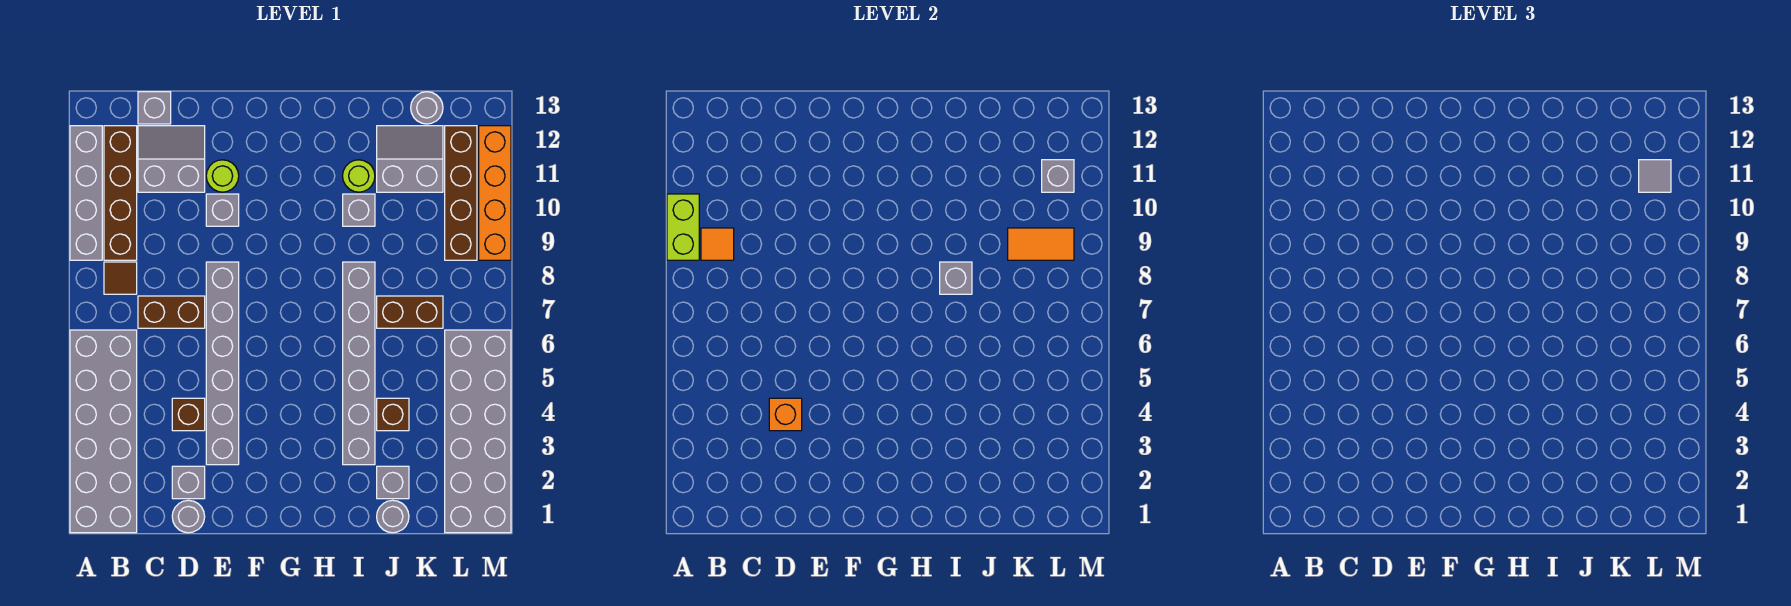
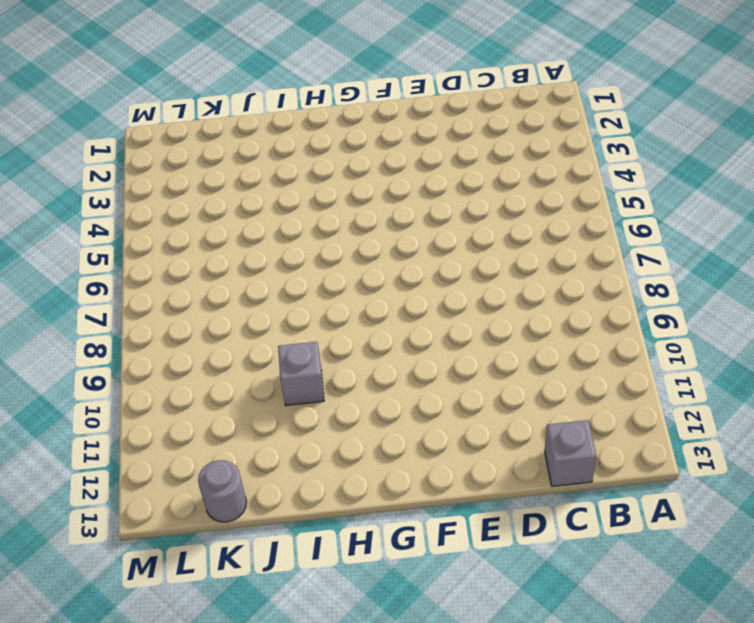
none -> grey 2x6 brick [70,330,137,533]
none -> grey 1x4 brick [70,126,102,260]
none -> brown 1x1 tile [104,262,137,294]
none -> brown 1x4 brick [104,126,137,260]

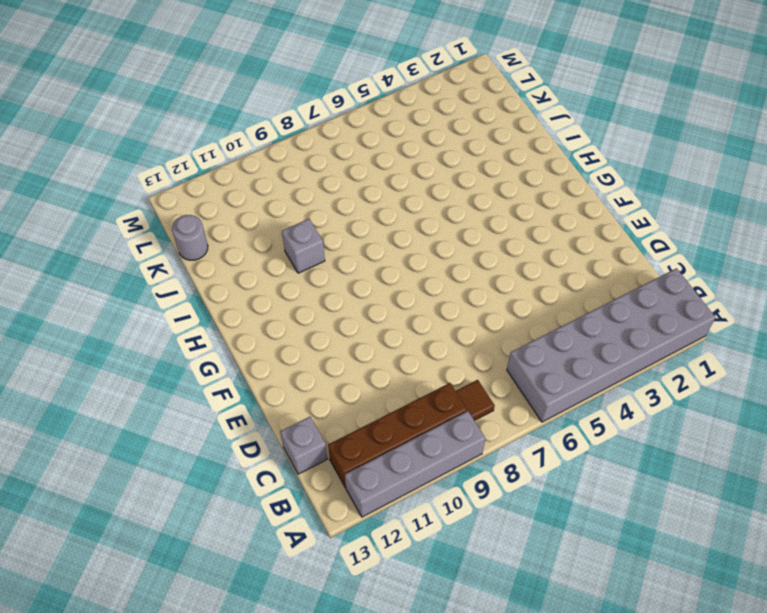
none -> brown 1x2 brick [138,296,205,328]
none -> grey 2x2 slope [138,126,205,192]
none -> grey 1x1 round brick [172,500,205,533]
none -> grey 1x1 brick [172,466,205,499]

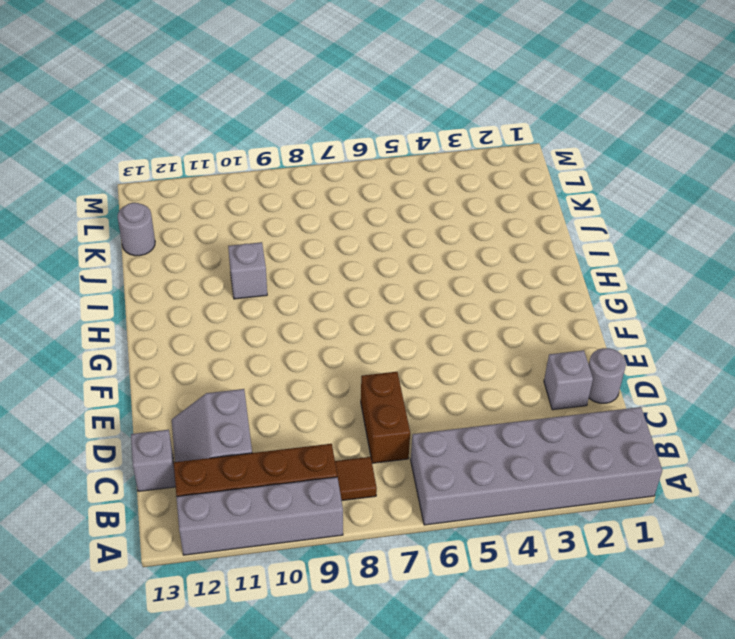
none -> brown 1x1 brick [172,398,205,431]
none -> grey 1x6 brick [206,262,239,465]
none -> grey 1x1 brick [206,194,239,226]
none -> lime 1x1 round brick [206,160,239,192]

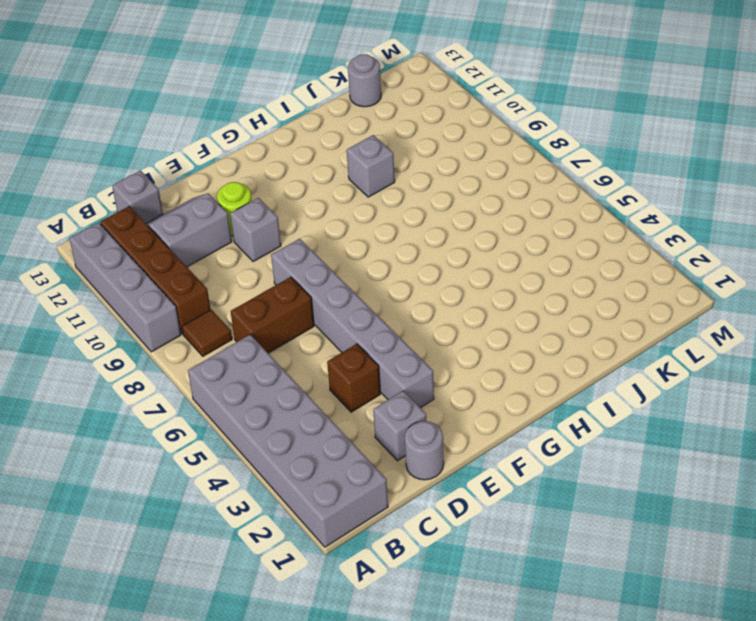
none -> grey 1x6 brick [343,262,375,465]
none -> lime 1x1 round brick [343,160,375,192]
none -> grey 1x1 round brick [377,500,409,533]
none -> grey 1x1 brick [377,466,409,499]

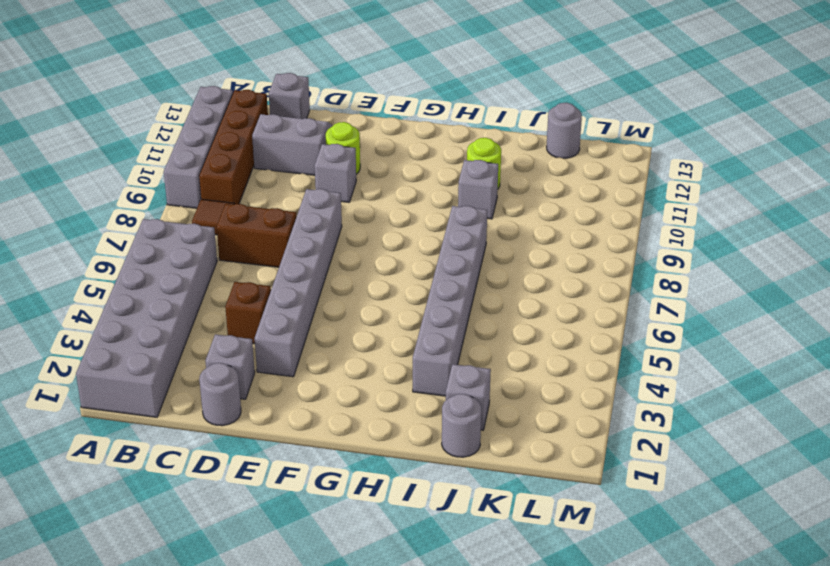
none -> brown 1x1 brick [377,398,409,431]
none -> brown 1x2 brick [377,296,443,328]
none -> grey 2x2 slope [377,126,443,192]
none -> grey 2x6 brick [445,330,511,533]

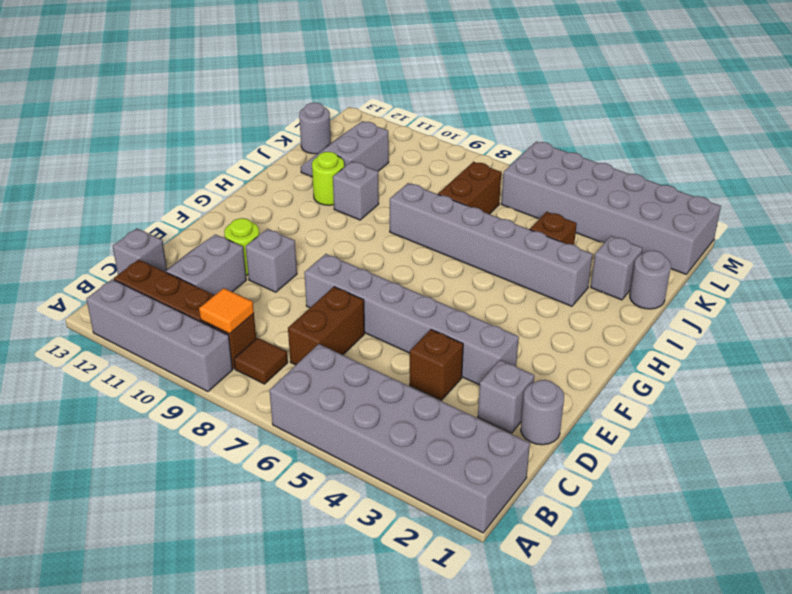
none -> brown 1x4 brick [445,126,477,260]
none -> orange 1x4 brick [479,126,511,260]
none -> lime 1x2 brick [667,194,699,260]
none -> orange 1x1 brick [769,398,802,431]

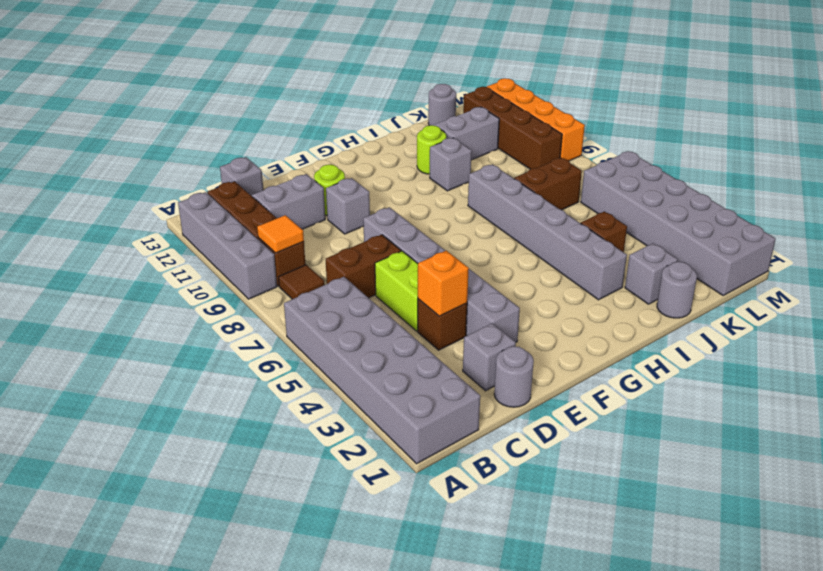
lime 1x2 brick [375,251,418,331] -> lime 1x2 brick moved to [667,194,699,260]
none -> grey 1x1 brick [940,262,972,294]
none -> orange 1x2 tile [1008,228,1074,260]
none -> grey 1x1 brick [1042,160,1074,192]
none -> grey 1x1 tile [1639,160,1671,192]

